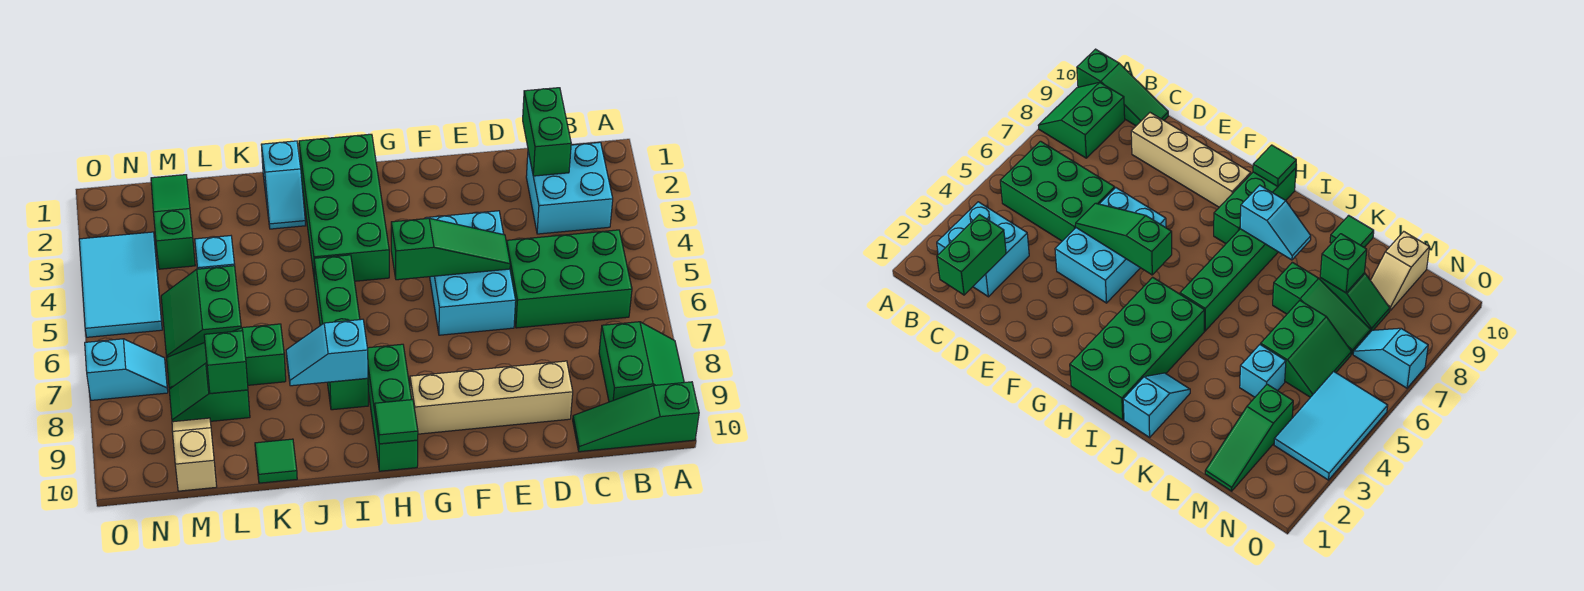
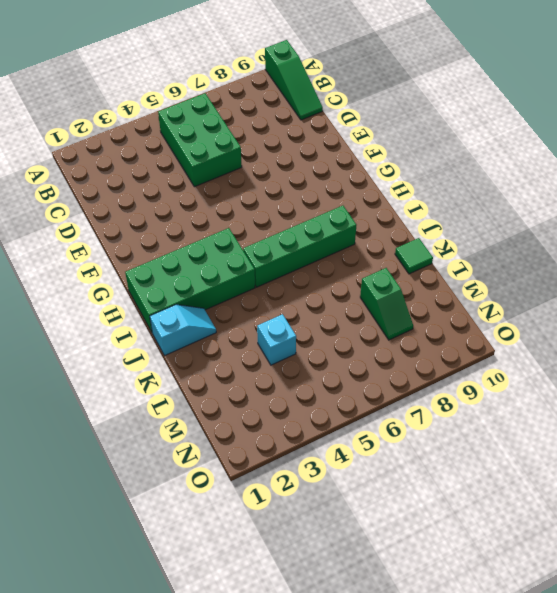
none -> green 2x2 slope [599,322,684,402]
none -> cyan 2x2 brick [526,142,613,234]
none -> tan 1x4 brick [410,361,573,434]

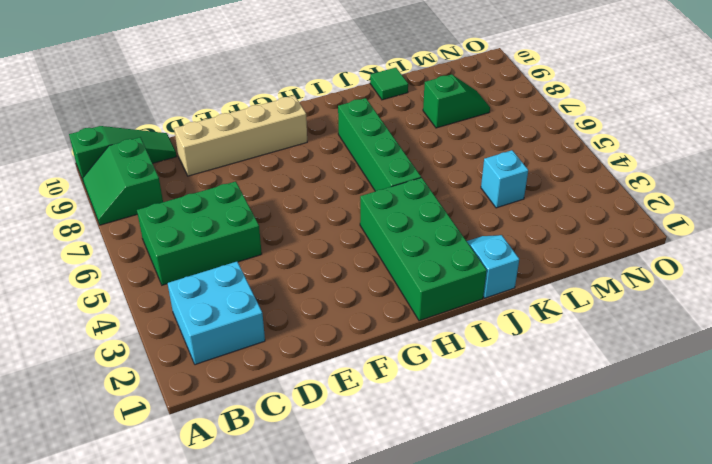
none -> cyan 2x3 brick [425,211,516,335]
none -> green 1x3 brick [367,344,418,471]
none -> green 1x3 slope [167,324,286,389]

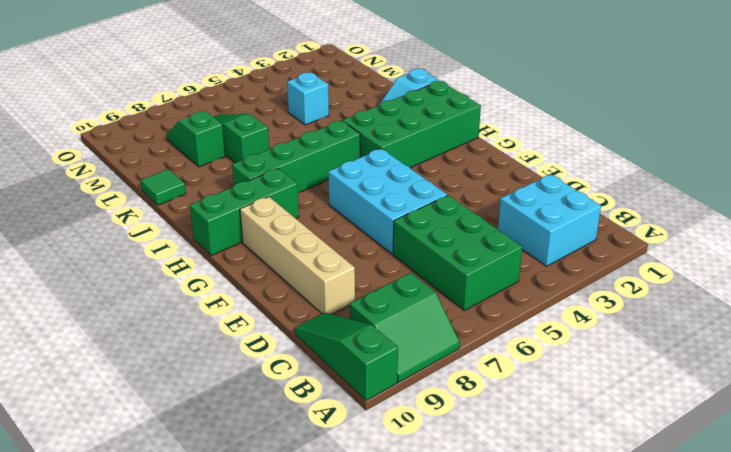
cyan 2x3 brick [328,149,447,254] -> cyan 2x3 brick turned to [425,211,516,335]
none -> green 2x2 slope [161,266,241,357]
none -> green 1x3 slope [151,175,195,269]
none -> tan 1x2 slope [172,418,217,491]

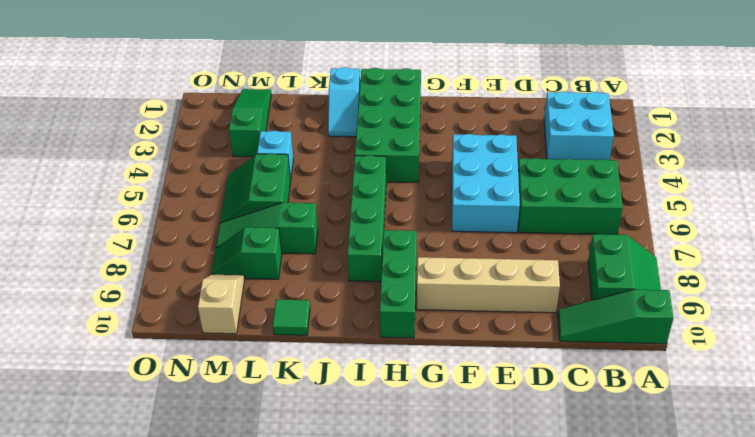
none -> cyan 2x3 tile [79,232,162,337]
none -> cyan 1x2 slope [85,339,168,400]
none -> green 1x2 brick [523,88,571,176]

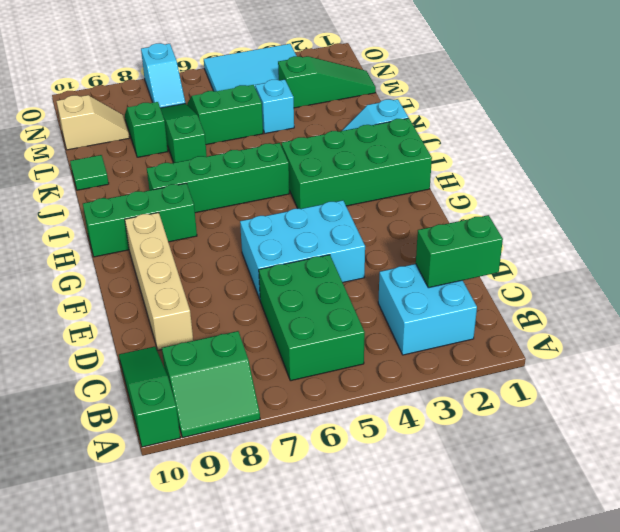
none -> green 1x3 slope [391,218,510,280]
none -> green 1x1 tile [375,400,418,444]
none -> cyan 1x2 slope [286,319,368,386]

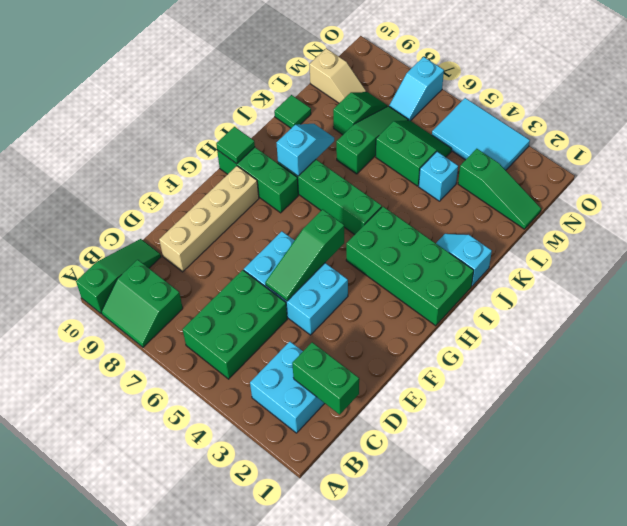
none -> green 1x1 brick [204,331,248,394]

